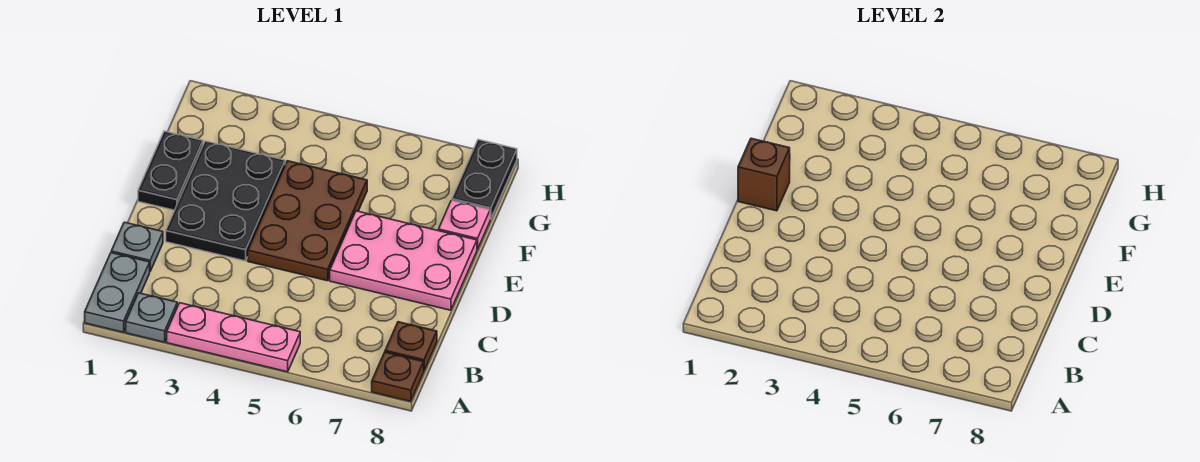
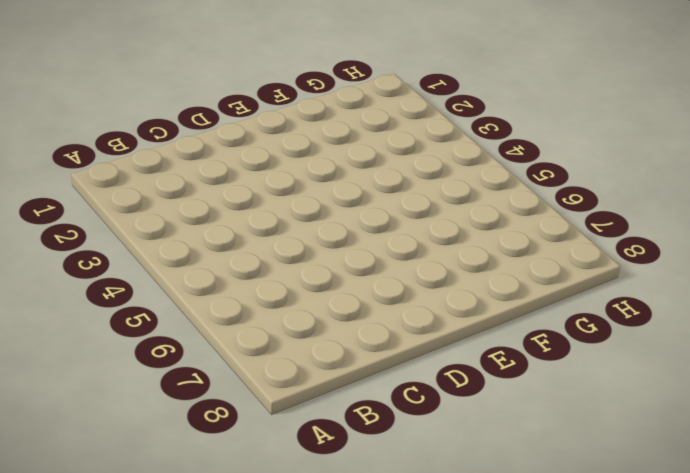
none -> grey 1x2 plate [85,253,150,332]
none -> grey 1x1 plate [126,293,177,342]
none -> pink 1x3 plate [167,303,300,372]

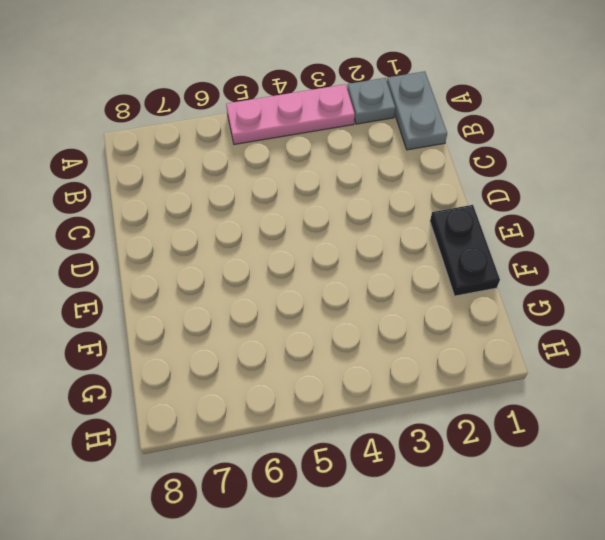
none -> brown 1x1 plate [372,352,424,402]
none -> brown 1x1 plate [385,322,437,370]
none -> grey 1x1 plate [111,222,163,271]

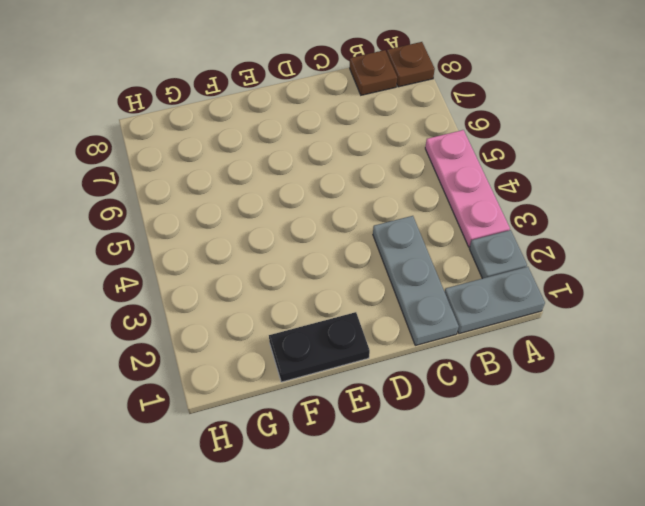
grey 1x3 plate [373,216,459,345] -> grey 1x1 plate [111,222,163,271]
none -> black 2x3 plate [166,141,285,261]
none -> brown 2x3 plate [248,161,367,281]
none -> pink 2x3 plate [330,211,477,310]

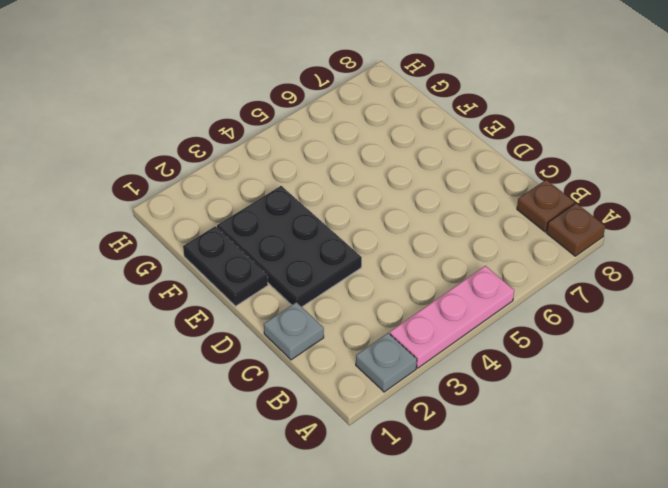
none -> grey 1x2 plate [85,253,150,332]
none -> brown 2x3 plate [248,161,367,281]
none -> pink 2x3 plate [330,211,477,310]

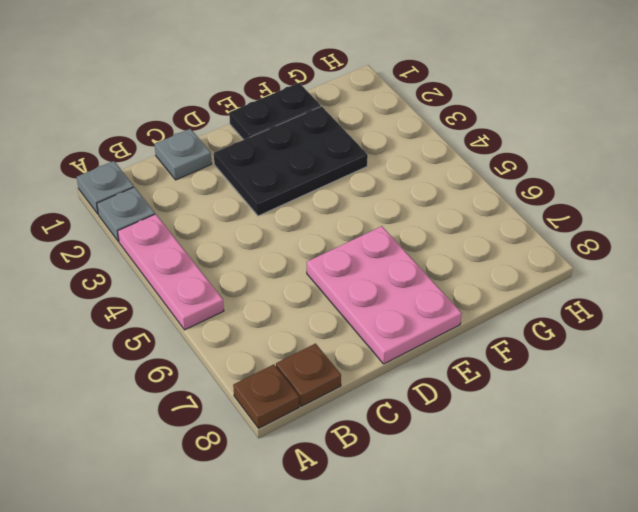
grey 1x1 plate [77,161,134,214] -> grey 1x2 plate [85,253,150,332]
none -> brown 2x3 plate [248,161,367,281]
none -> pink 1x1 plate [439,200,490,249]
none -> black 1x2 plate [452,140,517,219]

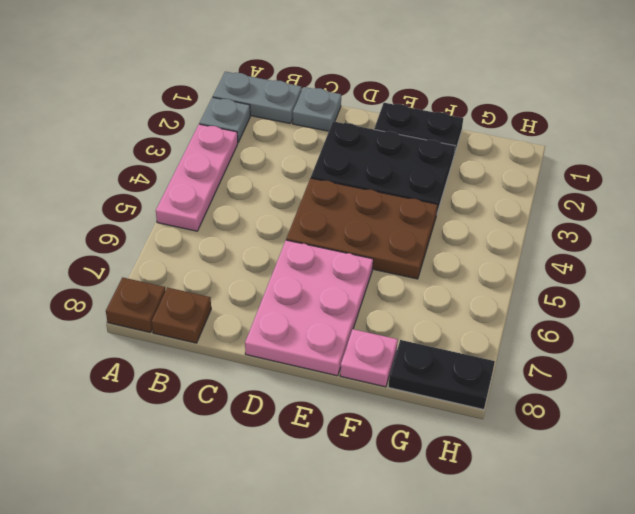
none -> brown 1x1 brick [738,138,790,211]

